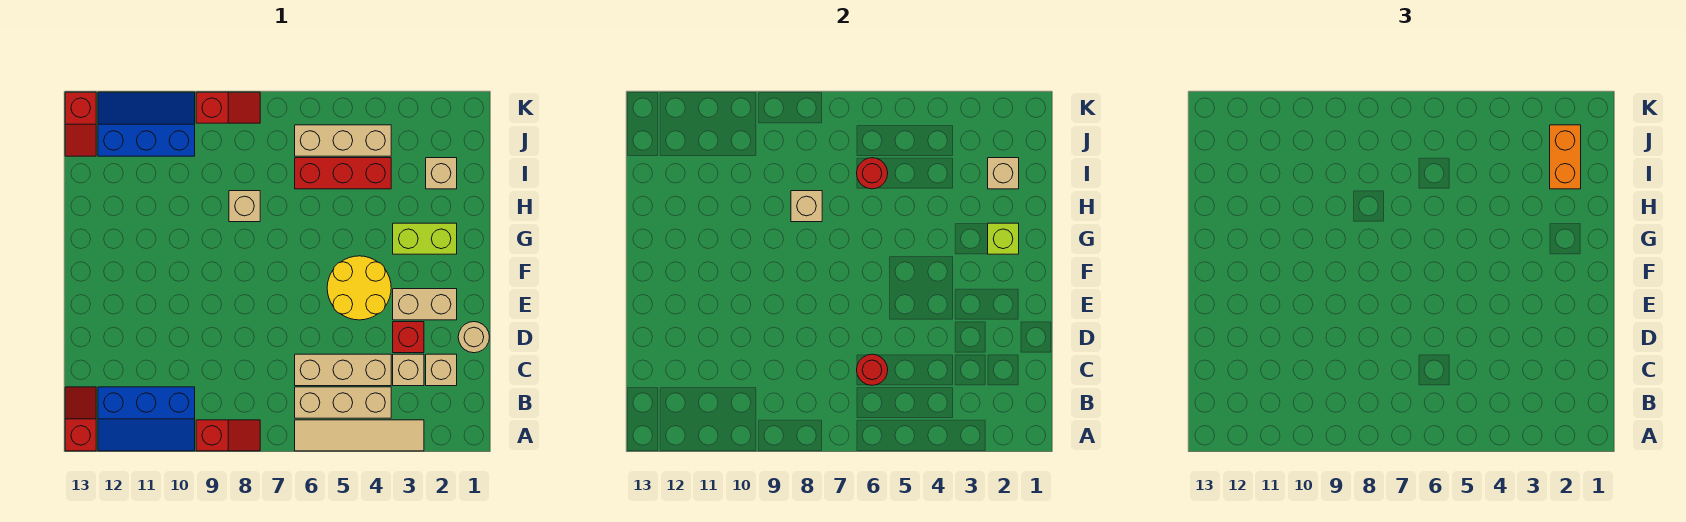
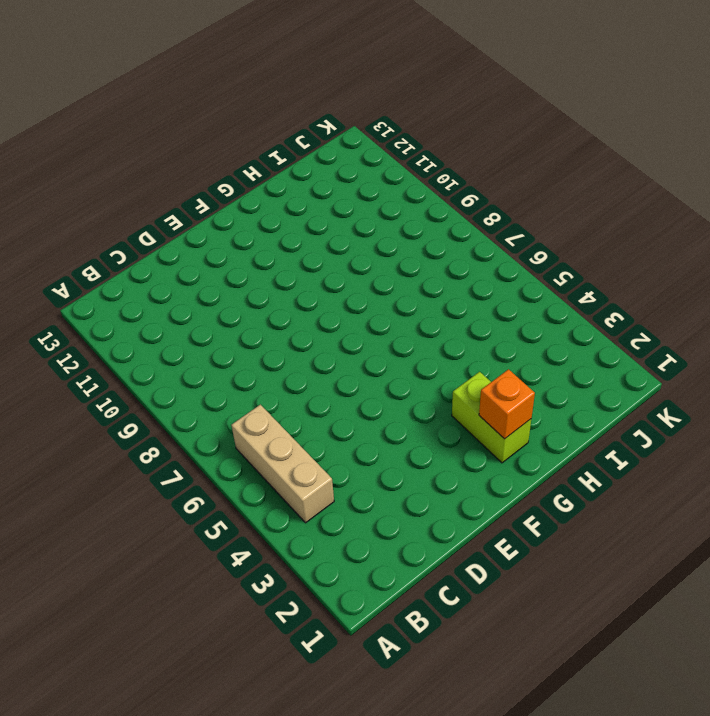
orange 1x1 brick [479,369,535,439] -> lime 1x1 brick [988,223,1019,254]
none -> tan 1x4 tile [295,420,424,451]
none -> red 1x2 slope [196,420,260,451]
none -> blue 2x3 slope [98,387,195,451]

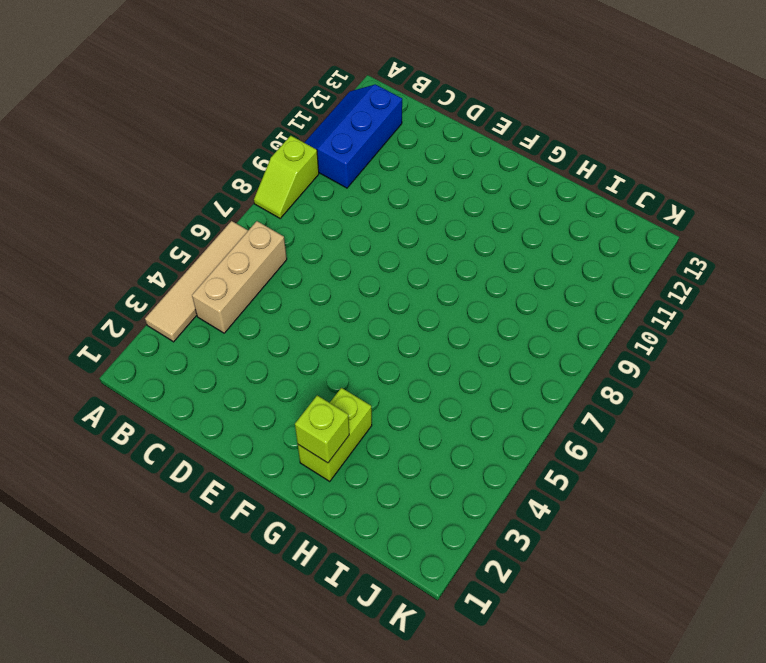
lime 1x2 slope [254,136,319,218] -> red 1x2 slope [196,420,260,451]
none -> red 1x2 slope [65,387,96,451]
none -> tan 1x1 brick [426,354,457,386]
none -> tan 1x1 brick [393,354,424,386]

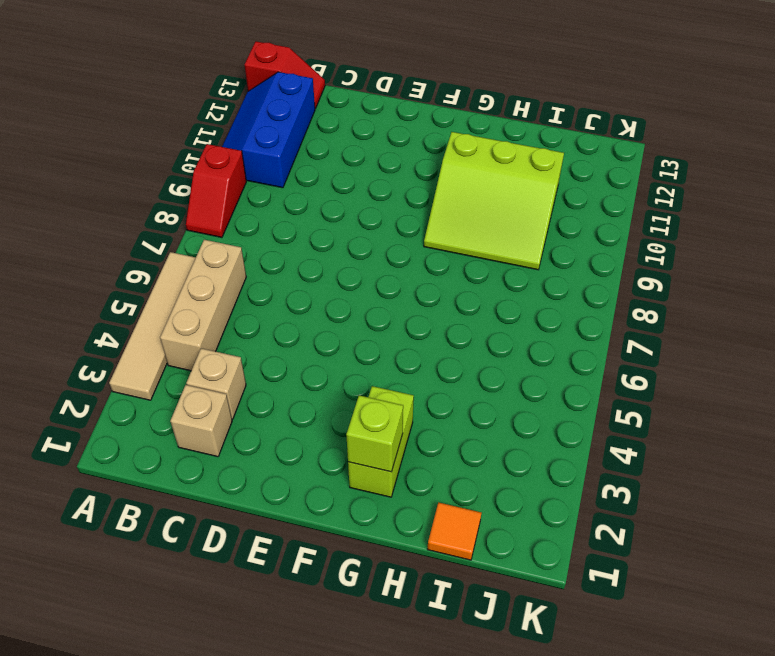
lime 3x3 slope [424,132,564,270] -> none
orange 1x1 tile [427,502,481,560] -> none
none -> tan 1x3 brick [295,354,391,386]
none -> tan 1x1 round brick [458,322,489,353]
none -> red 1x1 brick [393,322,424,353]

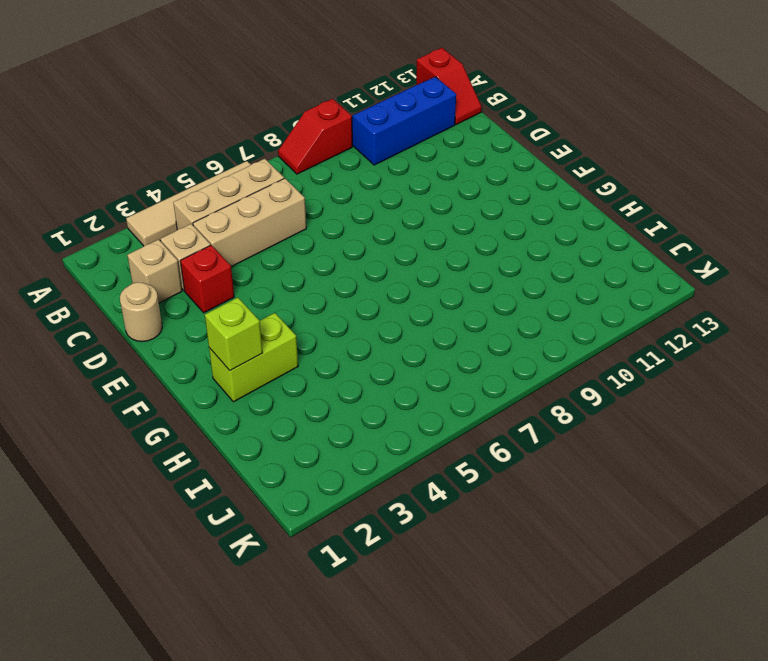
none -> tan 1x2 brick [393,289,457,320]
none -> yellow 2x2 round brick [327,256,391,320]
none -> tan 1x1 brick [229,191,260,222]

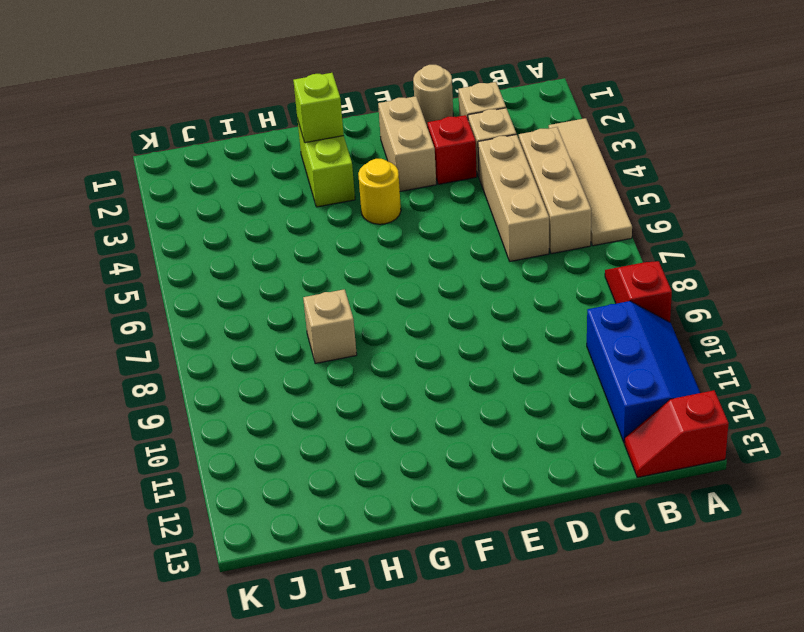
yellow 1x1 round brick [358,159,401,224] -> yellow 2x2 round brick [327,256,391,320]
none -> tan 1x1 brick [426,158,457,189]
none -> red 1x3 brick [295,158,391,189]
none -> tan 1x3 brick [295,125,391,156]

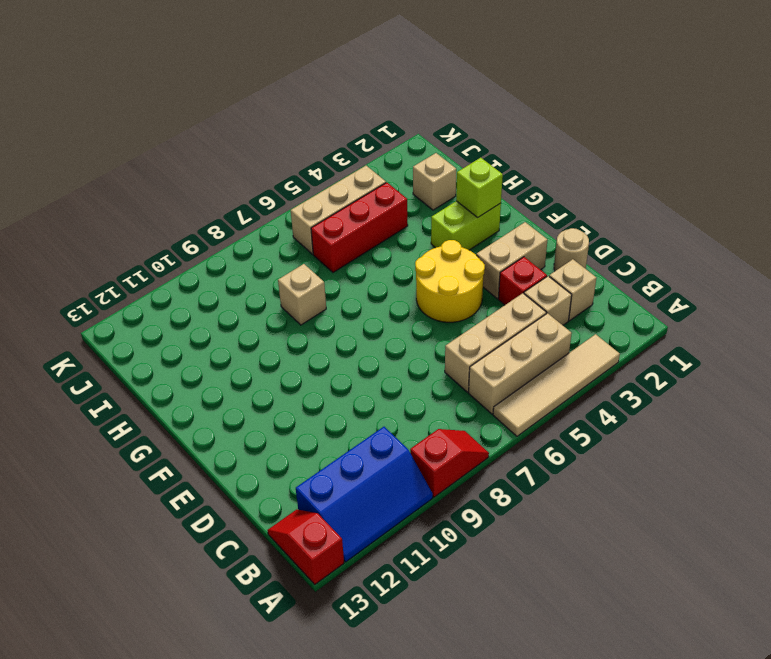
none -> blue 2x3 slope [98,92,195,156]
none -> red 1x2 slope [65,92,96,156]
none -> red 1x2 slope [196,92,260,123]

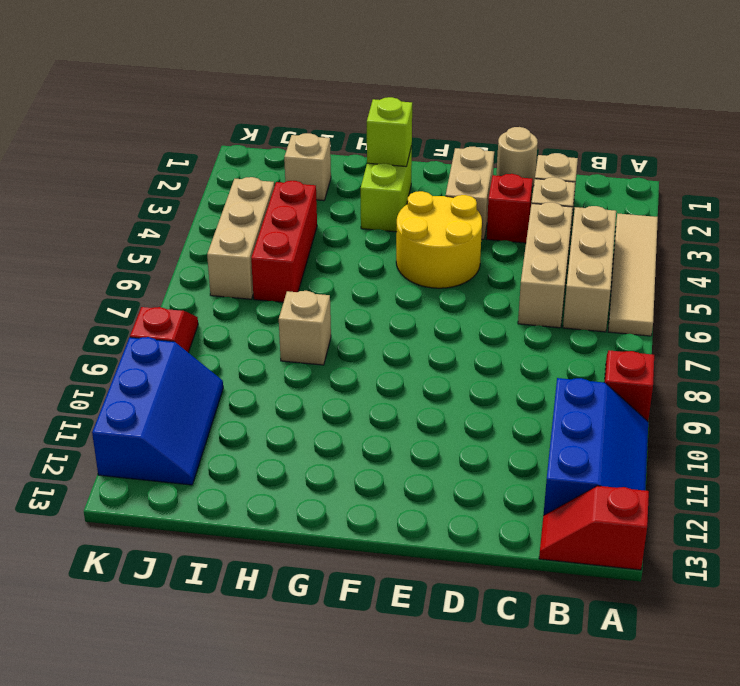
blue 2x3 slope [92,337,223,485] -> blue 2x3 slope turned to [98,92,195,156]
none -> red 1x2 slope [65,92,96,156]
none -> red 1x1 round brick [857,354,888,385]
none -> tan 1x1 brick [791,191,822,222]

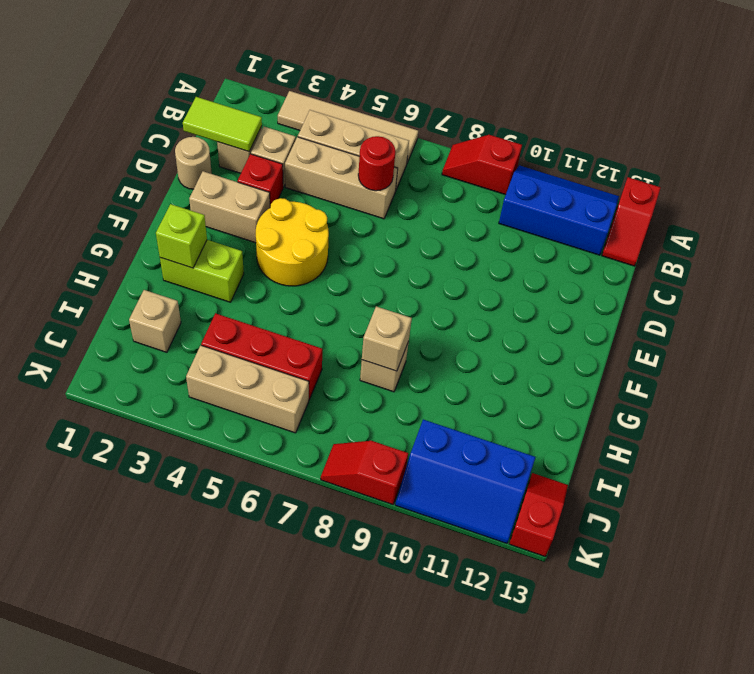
lime 1x2 tile [183,97,262,152] -> none
none -> tan 1x1 brick [988,158,1019,189]
none -> red 1x1 round brick [857,158,888,189]
none -> orange 1x2 brick [1550,125,1581,189]

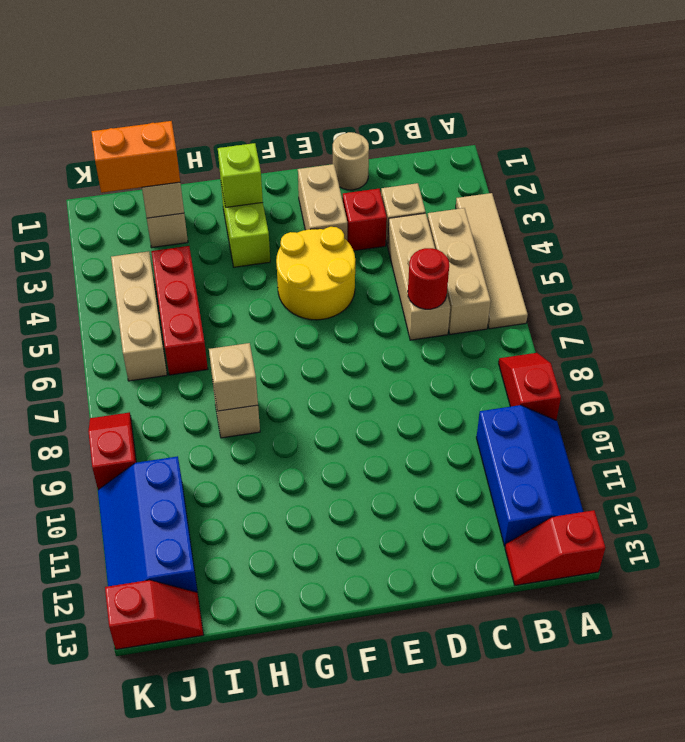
none -> tan 1x1 brick [426,354,457,386]
none -> red 1x1 round brick [857,158,888,189]

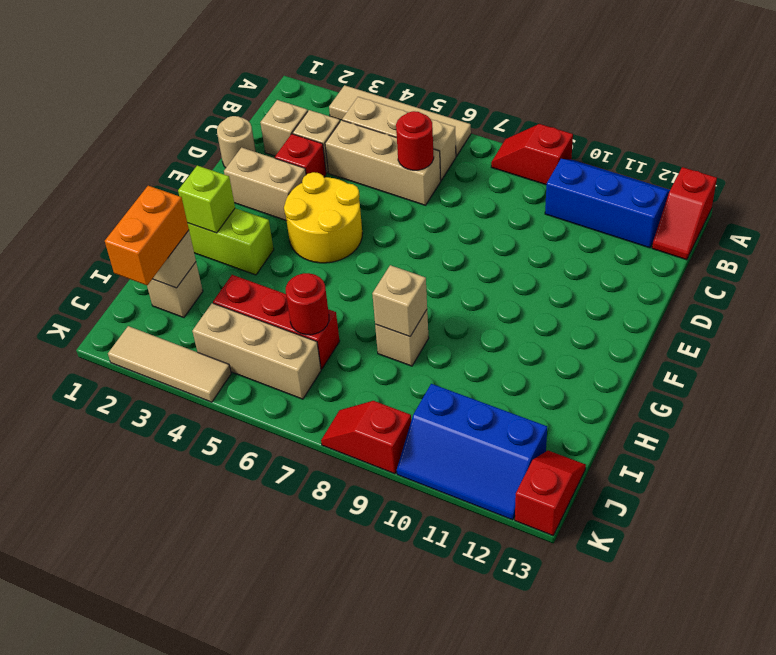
tan 1x3 tile [108,326,231,402] -> none

